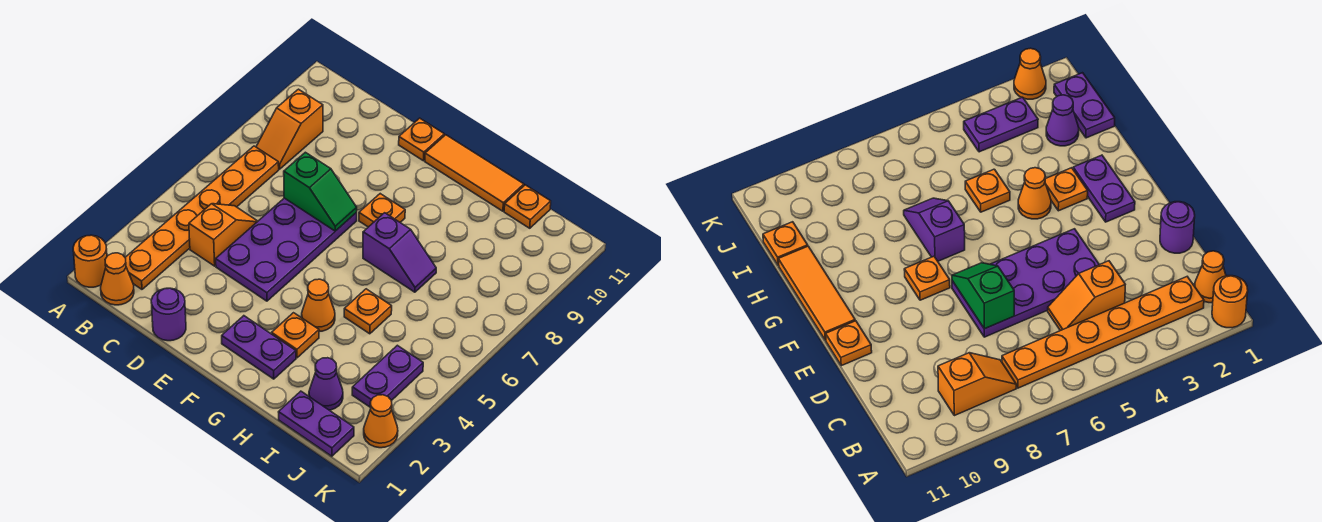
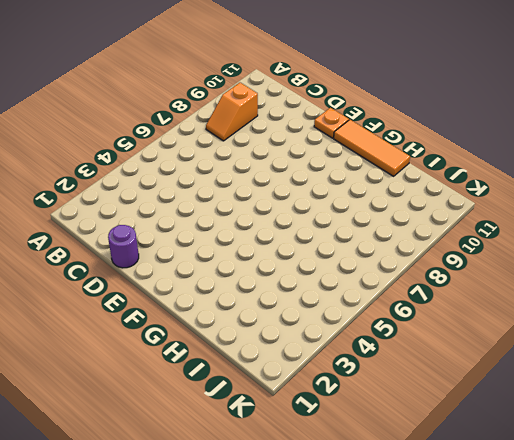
none -> orange 1x1 round brick [73,235,107,287]
none -> orange 1x1 cone [101,253,134,305]
none -> orange 1x6 plate [125,146,279,289]

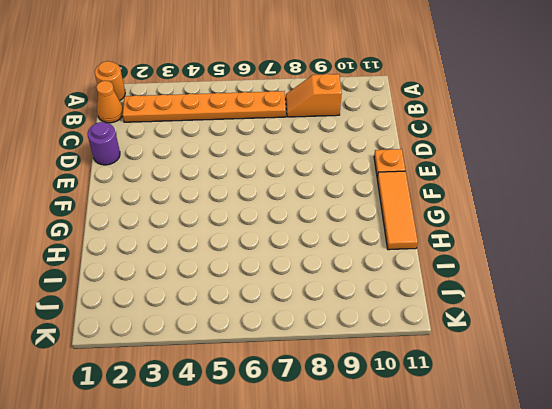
none -> orange 1x2 slope [189,204,258,266]
none -> purple 2x4 plate [216,198,357,301]
none -> purple 1x2 plate [222,316,296,379]

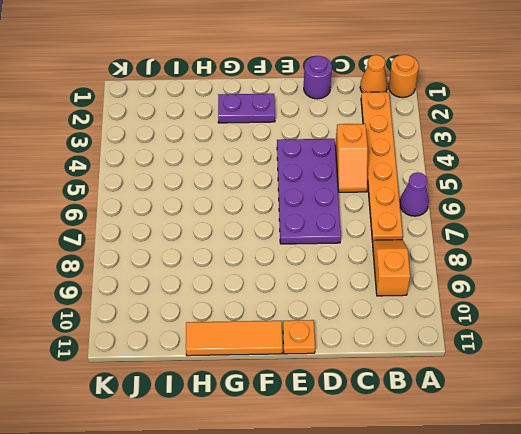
purple 1x1 cone [400,172,429,216] -> purple 1x1 cone moved to [309,358,343,410]
none -> orange 1x1 plate [359,194,405,227]
none -> orange 1x1 plate [272,313,319,358]
none -> orange 1x1 cone [302,279,335,331]

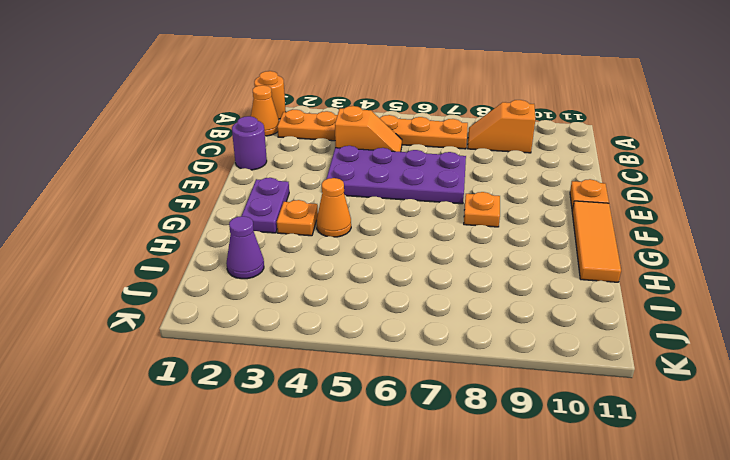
none -> purple 1x2 slope [363,213,436,292]
none -> orange 1x1 plate [344,289,392,334]
none -> purple 1x2 plate [279,391,354,456]

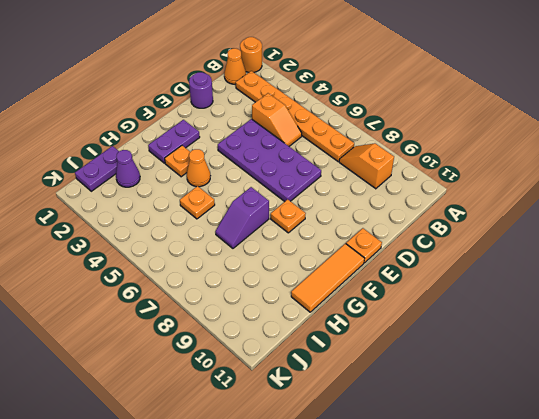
none -> orange 1x1 plate [504,185,551,228]
none -> purple 1x2 plate [352,345,423,407]
none -> orange 1x1 cone [364,395,398,448]

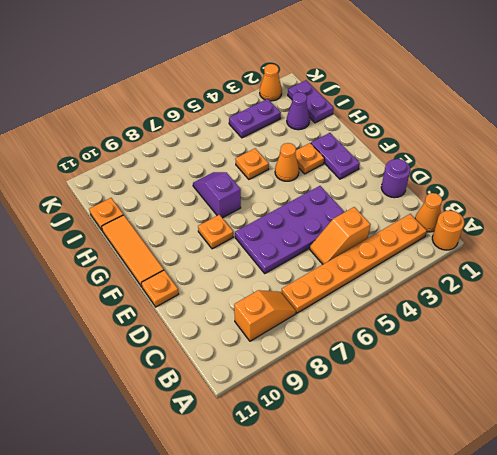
none -> green 1x2 slope [284,152,357,231]

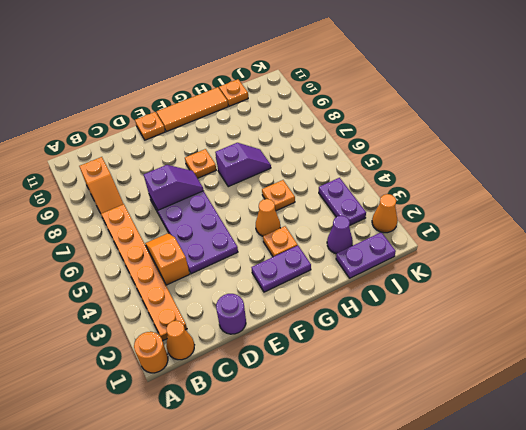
purple 1x2 slope [143,165,204,210] -> green 1x2 slope [284,152,357,231]

